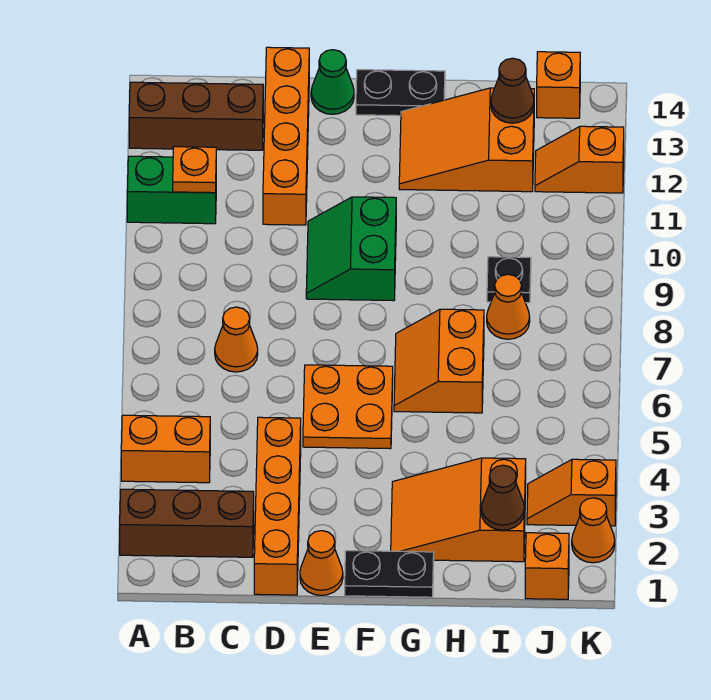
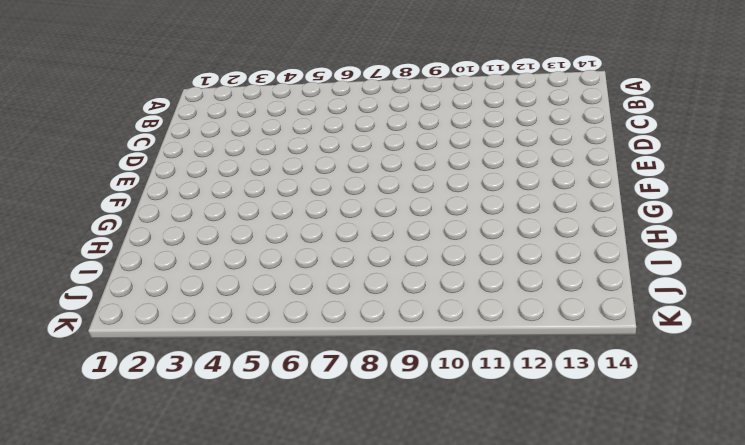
none -> brown 1x3 brick [120,489,254,557]
none -> orange 1x2 brick [121,415,210,483]
none -> green 1x2 brick [127,156,216,224]

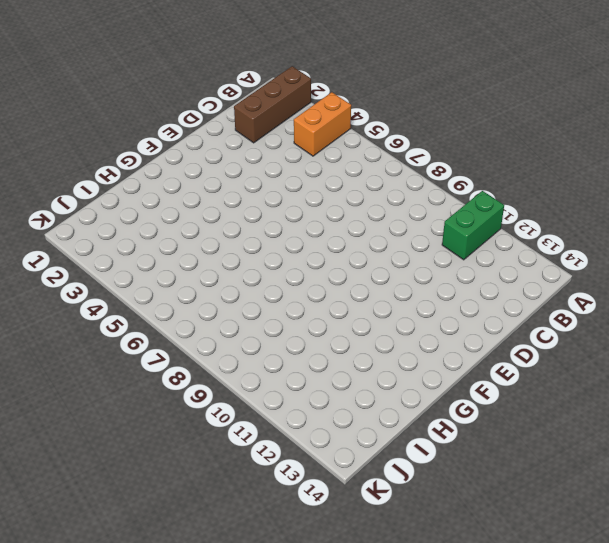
none -> brown 1x3 brick [129,82,263,150]
none -> orange 1x1 cone [215,307,258,372]
none -> orange 1x4 brick [254,417,301,595]

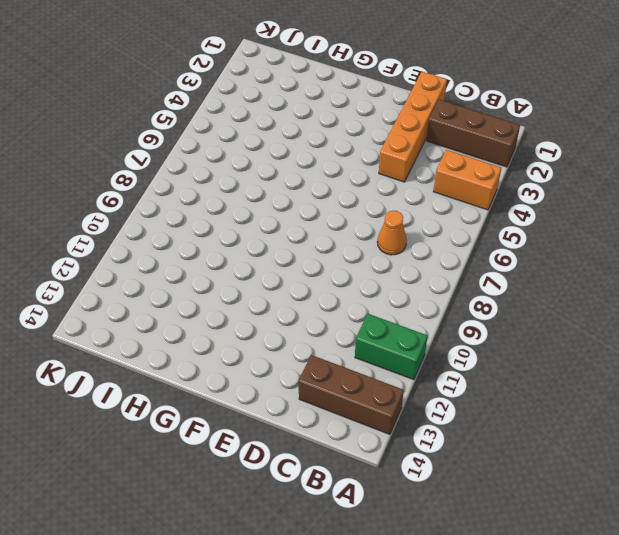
none -> orange 1x4 brick [263,47,309,225]
none -> orange 1x1 cone [300,531,343,595]
none -> orange 2x2 plate [303,365,393,449]

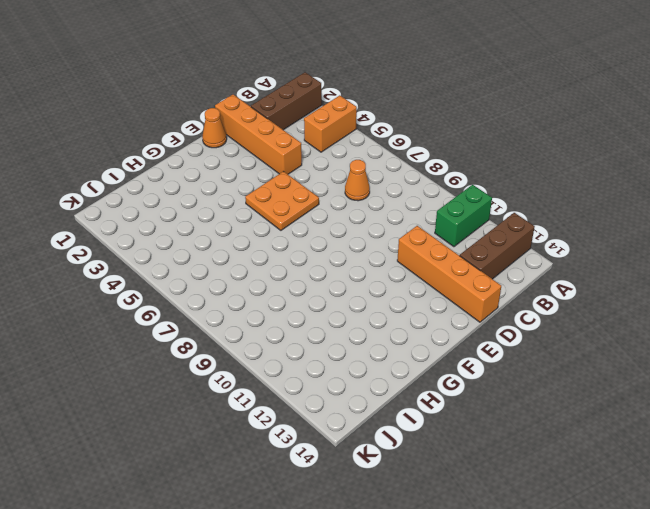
none -> green 2x2 slope [306,197,396,301]
none -> green 1x1 cone [311,50,354,114]
none -> black 1x2 plate [345,551,434,597]

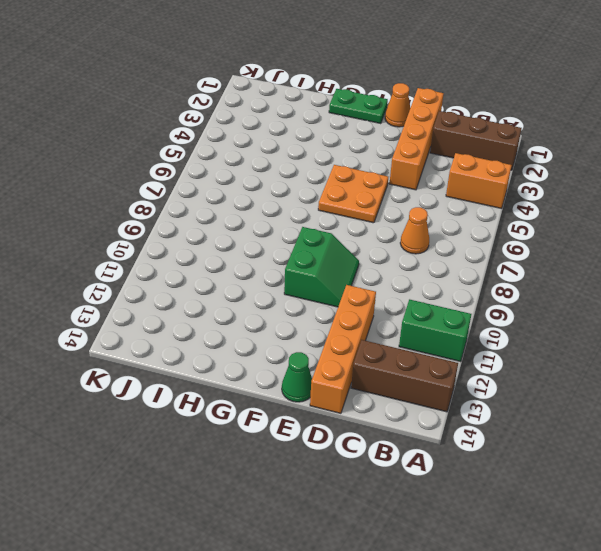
green 1x2 plate [329,89,388,124] -> black 1x2 plate [345,551,434,597]
none -> black 1x2 plate [356,70,445,116]
none -> orange 2x3 slope [391,458,526,562]
none -> orange 2x2 slope [394,309,484,413]

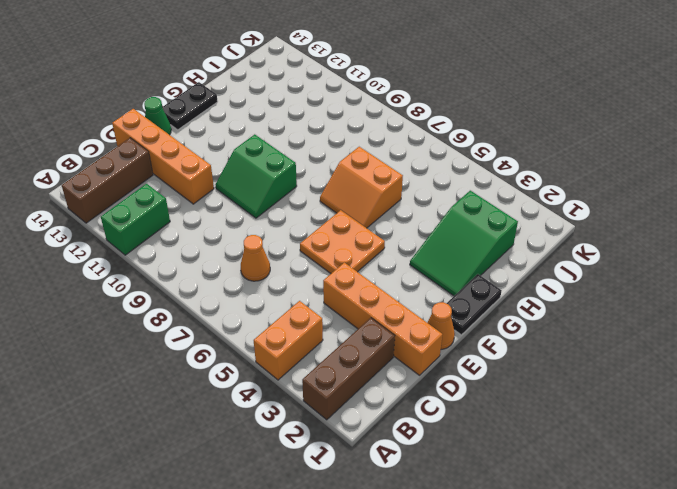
green 2x3 slope [410,191,518,296] -> orange 2x3 slope [391,458,526,562]
none -> orange 2x3 slope [399,88,534,192]
none -> orange 1x1 cone [487,274,530,339]
none -> black 1x1 plate [487,257,531,303]

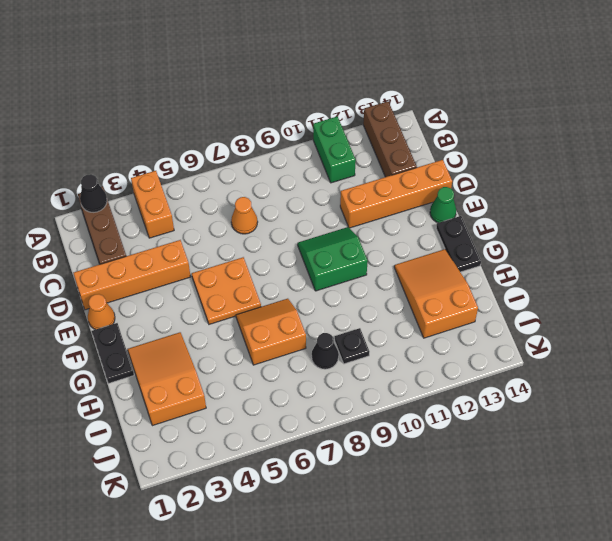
black 1x1 cone [80,174,107,212] -> none
black 1x1 cone [311,333,339,369] -> orange 1x1 cone [487,274,530,339]
none -> orange 1x1 brick [525,533,569,599]
none -> orange 1x2 slope [527,459,616,526]
none -> orange 1x2 slope [535,126,624,193]

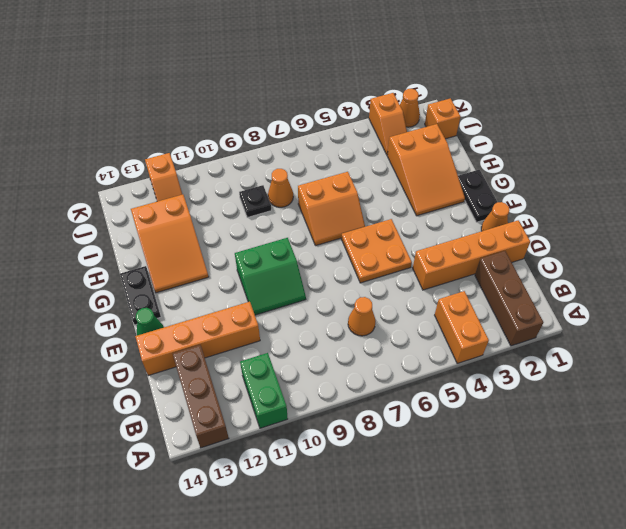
none -> orange 1x1 brick [537,52,580,118]
none -> orange 1x1 plate [173,147,216,193]
none -> brown 1x1 cone [481,465,524,530]

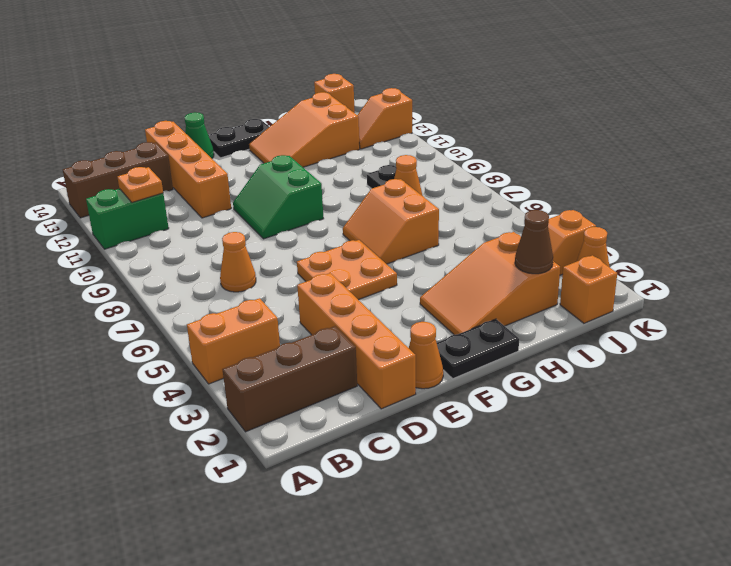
none -> brown 1x1 cone [491,58,534,123]

